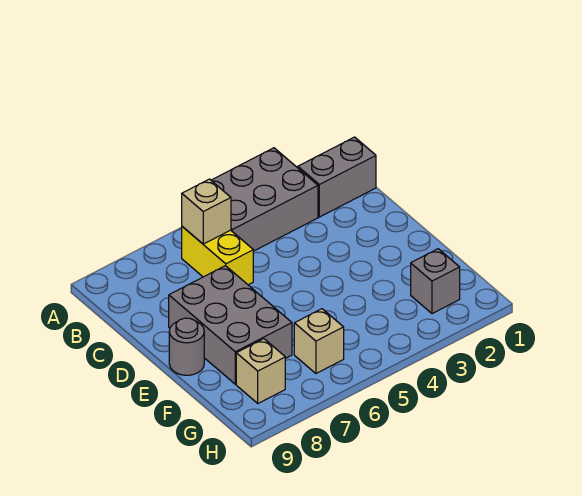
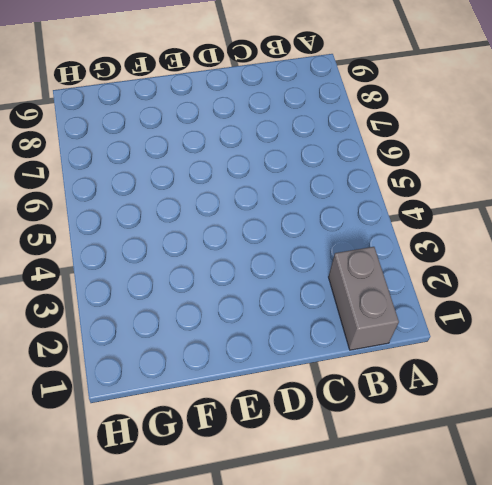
none -> grey 2x3 brick [211,148,318,251]
none -> yellow 1x2 brick [182,227,253,285]

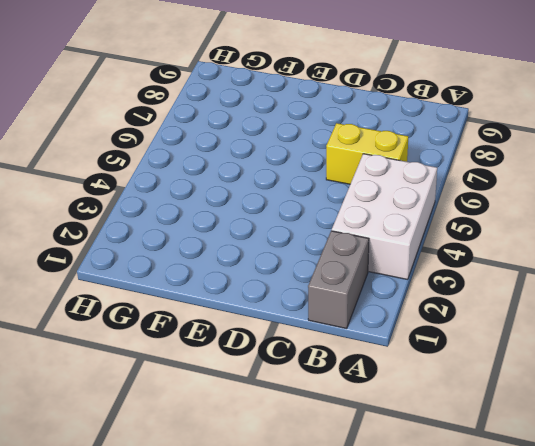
white 2x3 brick [332,154,437,280] -> grey 2x3 brick [211,148,318,251]
none -> grey 2x3 brick [169,266,292,384]
none -> grey 1x1 round brick [169,318,204,375]

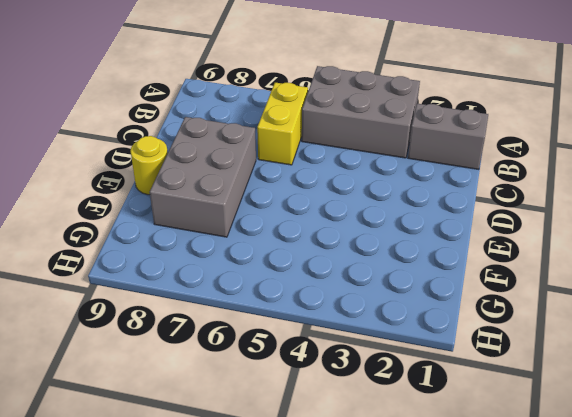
yellow 1x1 round brick [130,136,168,195] -> grey 1x1 round brick [169,318,204,375]
none -> grey 1x1 brick [411,249,460,314]
none -> tan 1x1 brick [294,309,344,373]

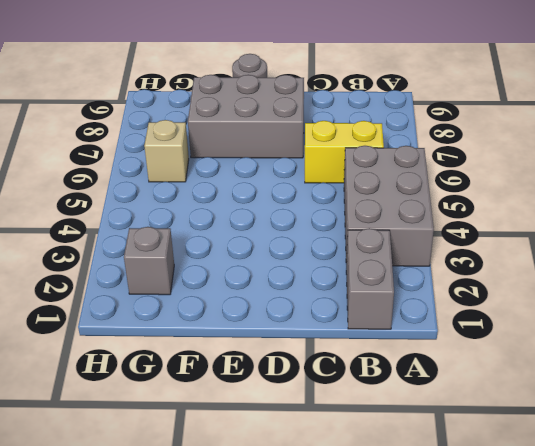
none -> tan 1x1 brick [236,339,285,403]
none -> tan 1x1 brick [182,179,231,244]

